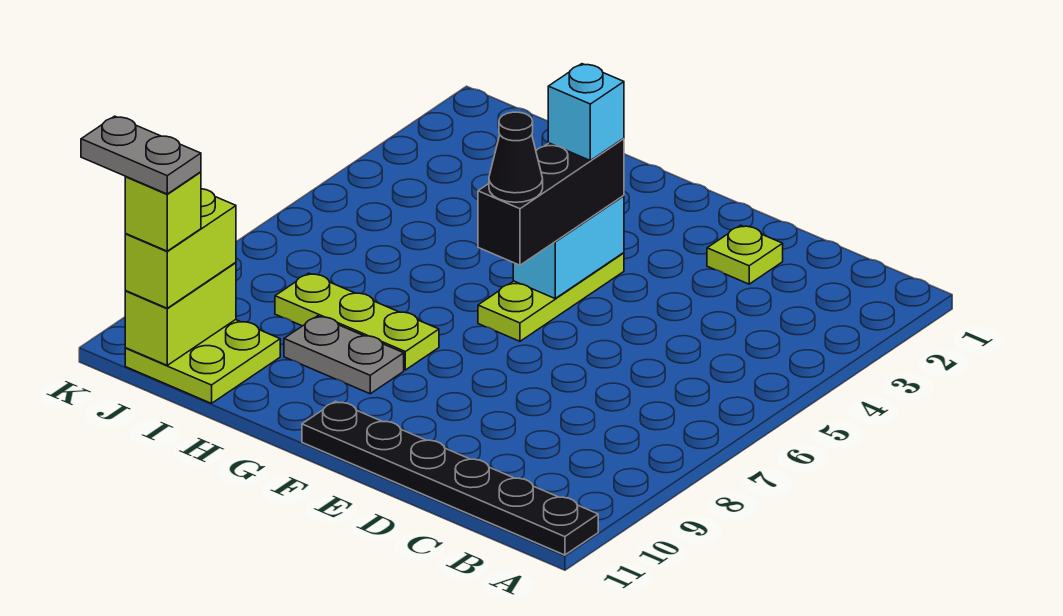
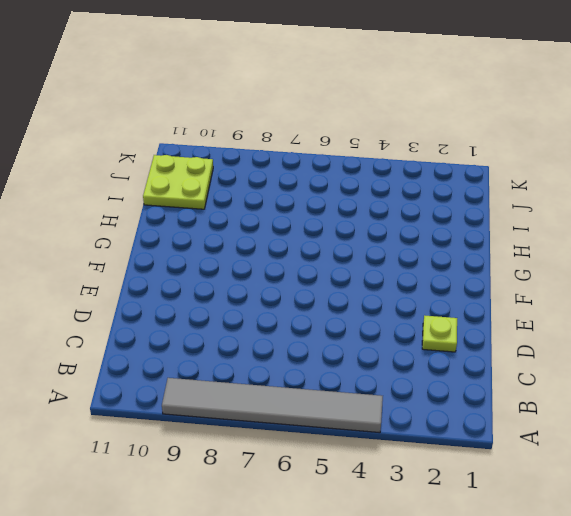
grey 1x6 tile [162,378,383,433] -> none
none -> black 1x6 plate [302,401,598,555]
none -> lime 1x3 plate [478,253,624,341]
none -> lime 1x3 plate [275,273,439,370]

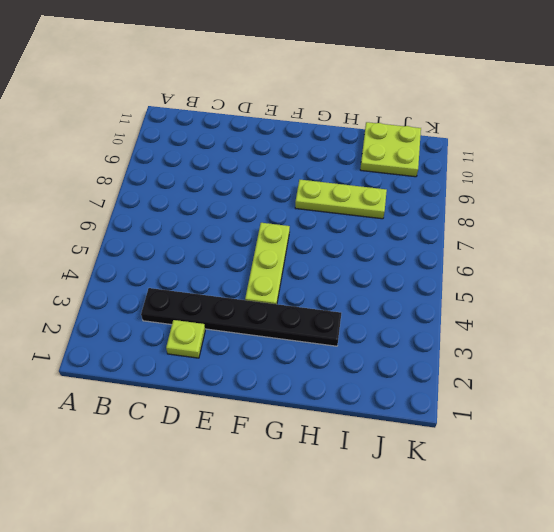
black 1x6 plate [141,288,341,346] -> black 1x6 plate moved to [302,401,598,555]
none -> grey 1x2 plate [284,316,404,394]
none -> cyan 1x2 brick [513,196,624,298]
none -> lime 1x2 brick [125,263,236,365]

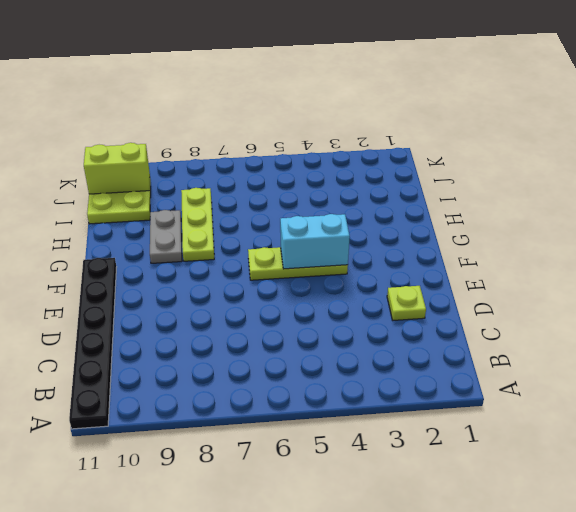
none -> black 1x3 brick [478,139,624,265]
none -> lime 1x2 brick [125,189,236,308]
none -> cyan 1x1 brick [548,64,624,160]

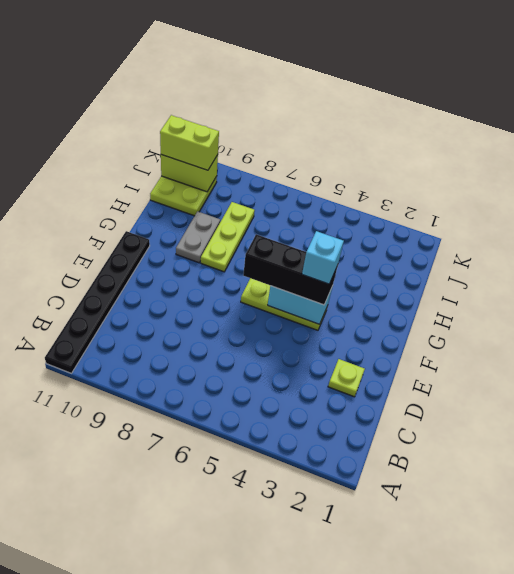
none -> black 1x1 cone [489,112,543,202]
none -> lime 1x1 brick [125,172,201,251]
none -> grey 1x2 plate [81,116,201,194]

